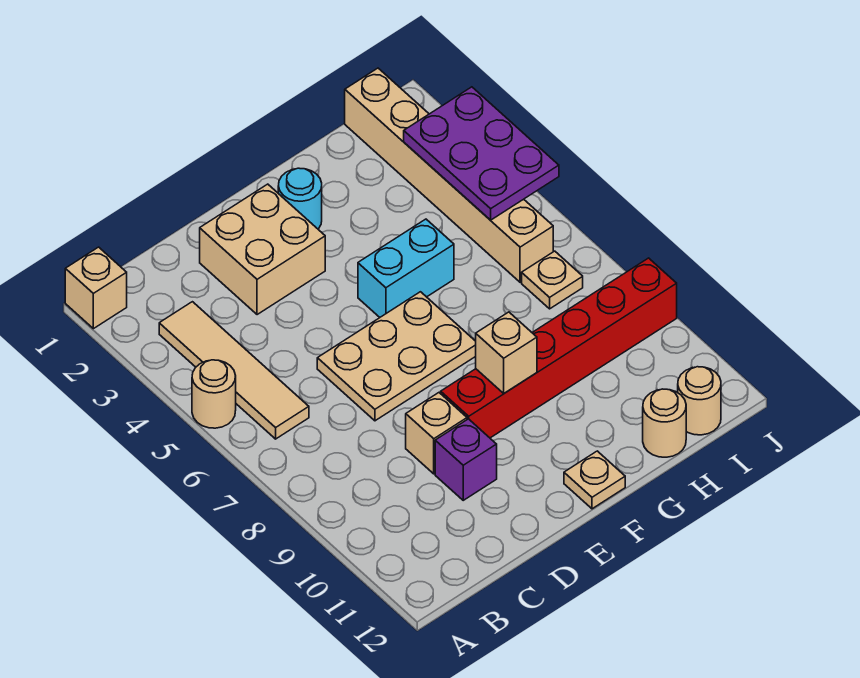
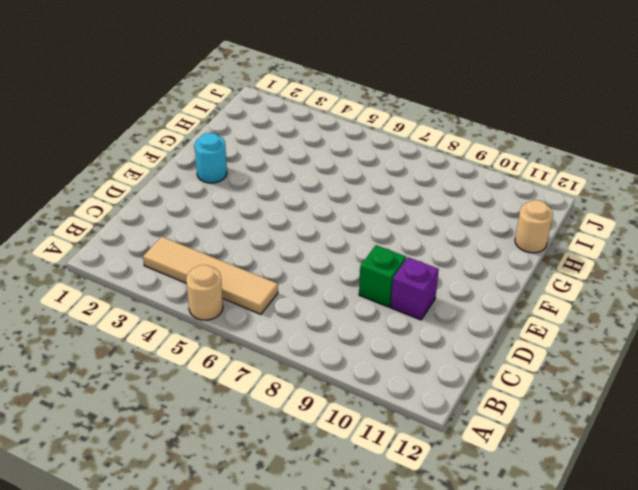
green 1x1 brick [359,245,406,307] -> tan 1x1 brick [406,393,467,474]
none -> tan 1x1 brick [65,247,127,329]
none -> tan 2x2 brick [200,184,325,315]
none -> tan 2x3 plate [317,292,476,421]

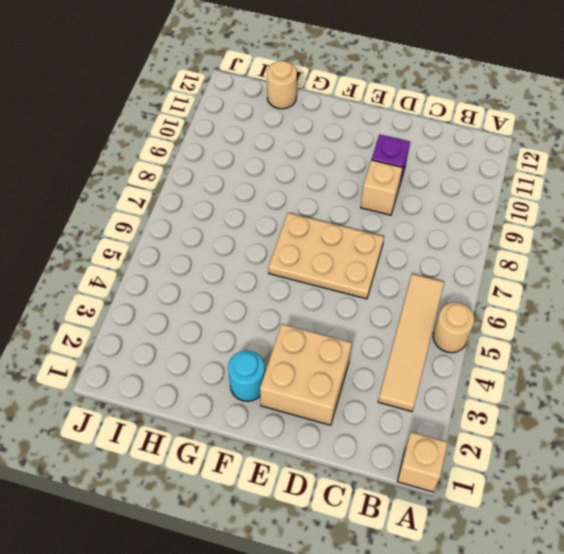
none -> red 1x6 brick [441,258,677,438]
none -> cyan 1x2 brick [358,219,454,317]
none -> tan 1x1 plate [564,451,625,509]

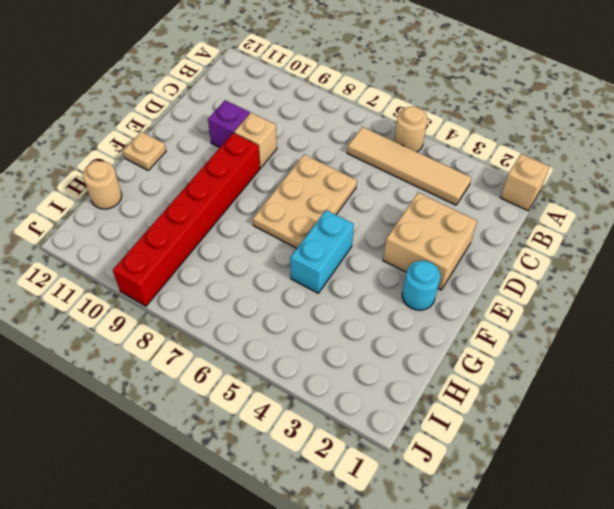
none -> tan 1x6 brick [345,68,553,282]
none -> tan 1x1 plate [522,251,583,309]
none -> tan 1x1 round brick [678,367,721,435]

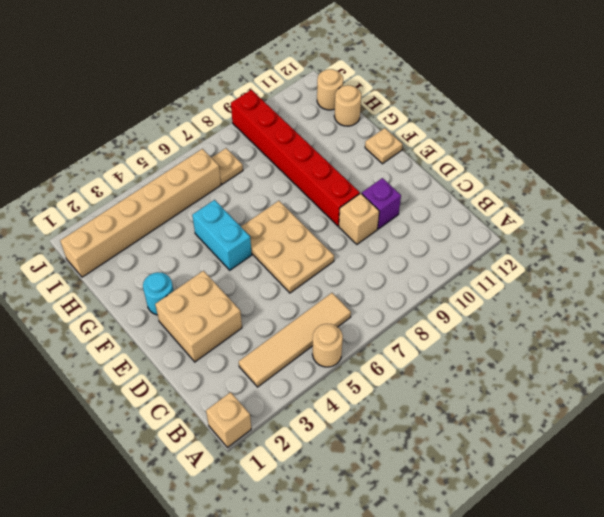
none -> tan 1x1 brick [476,312,537,393]
none -> purple 2x3 plate [404,87,559,220]

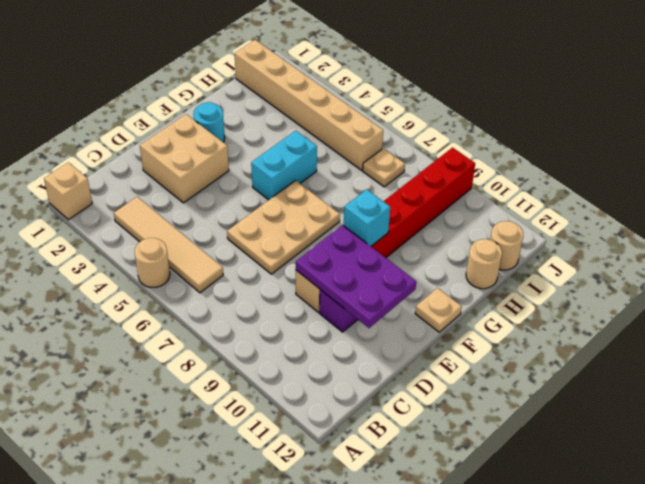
purple 2x3 plate [296,225,416,328] -> purple 2x3 plate moved to [404,87,559,220]
cyan 1x1 brick [344,189,390,246] -> tan 1x1 brick [476,312,537,393]

